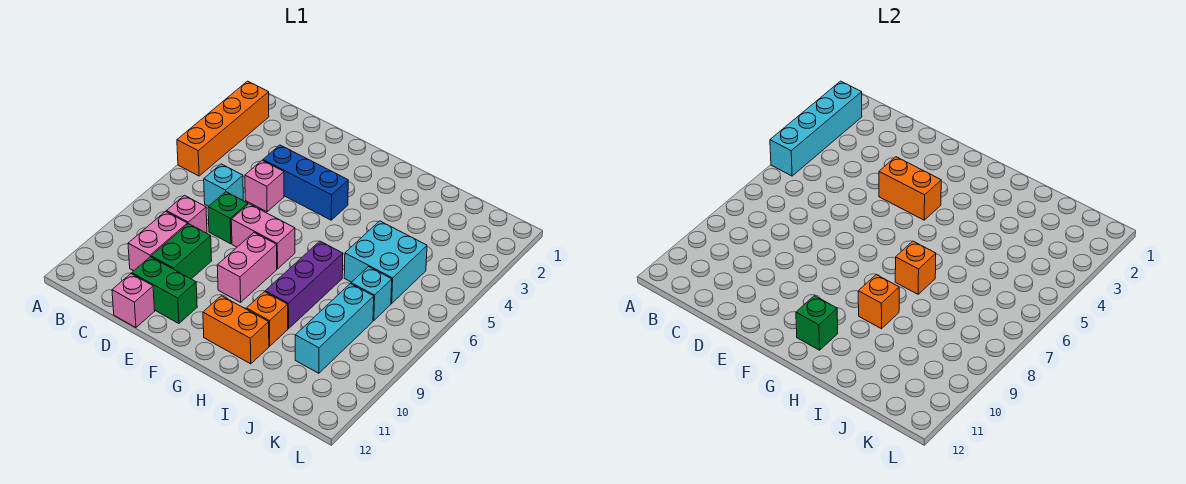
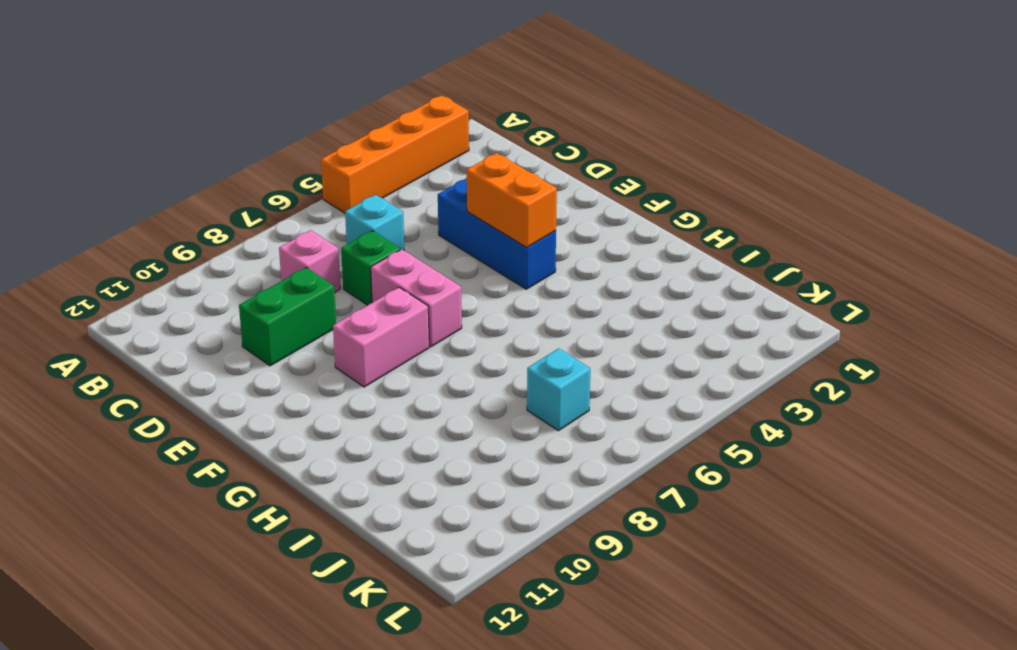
none -> pink 1x2 brick [128,211,188,271]
none -> pink 1x1 brick [245,160,284,212]
none -> green 1x2 brick [132,257,197,324]

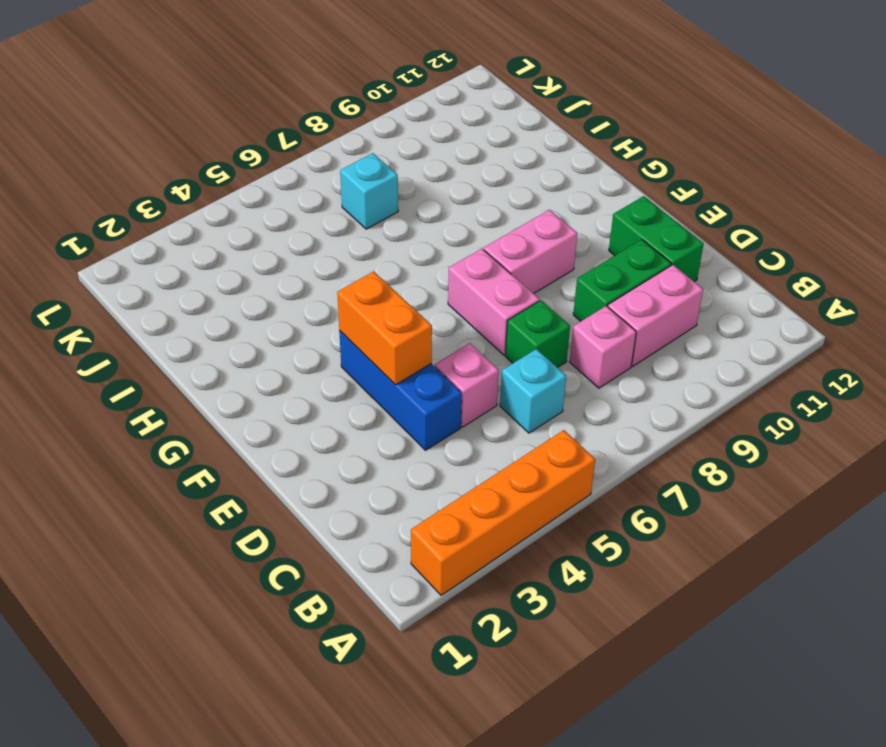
none -> pink 1x1 brick [112,274,155,328]
none -> orange 1x2 brick [203,296,269,364]
none -> purple 1x3 brick [265,241,343,329]

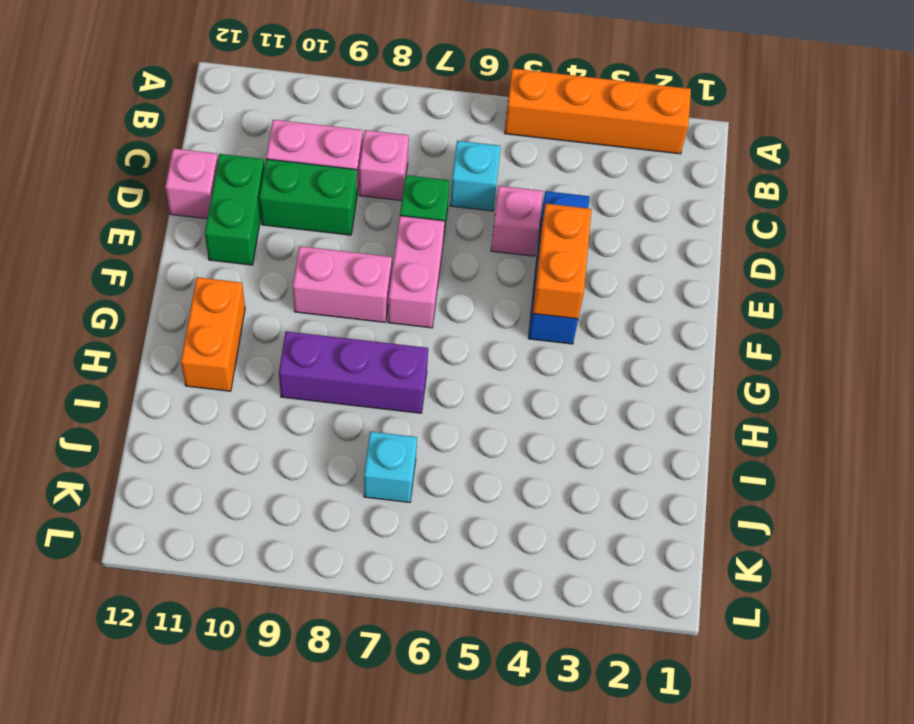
none -> orange 1x1 brick [246,292,288,346]
none -> cyan 2x2 brick [344,221,427,303]
none -> cyan 1x3 brick [295,284,374,373]

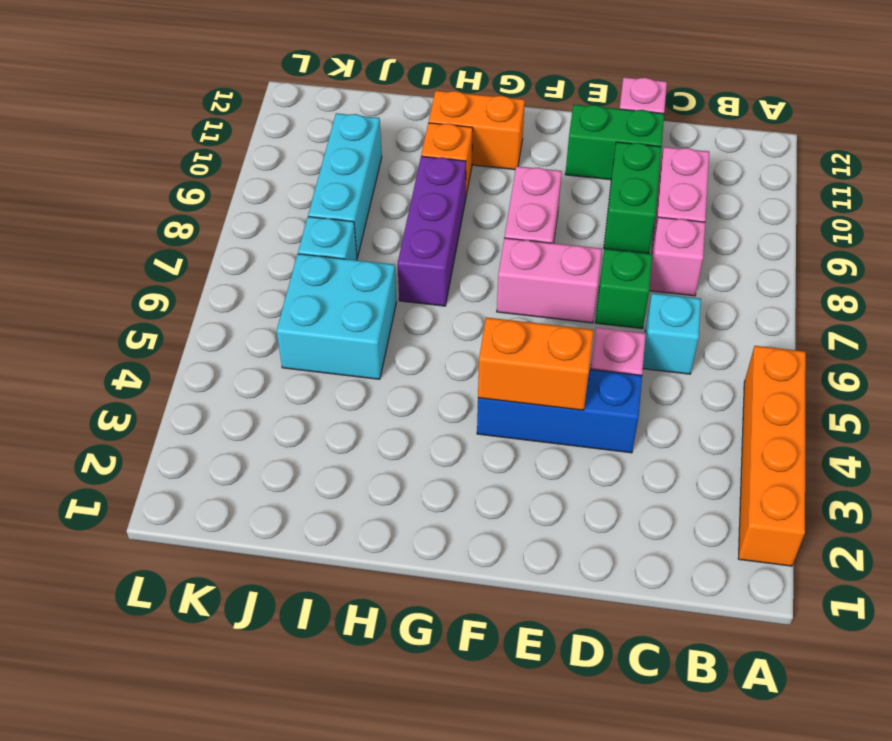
none -> cyan 1x4 brick [770,81,862,176]
none -> green 1x1 brick [796,296,838,350]
none -> orange 1x1 brick [895,241,936,294]

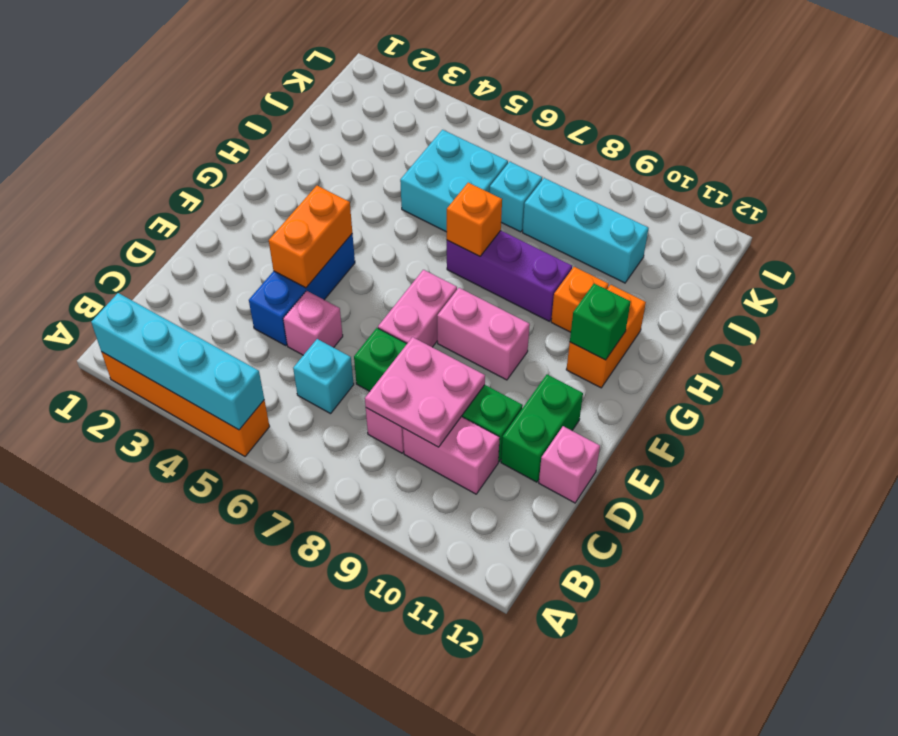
pink 2x2 plate [365,337,485,447] -> none
none -> orange 1x1 brick [858,275,899,329]

